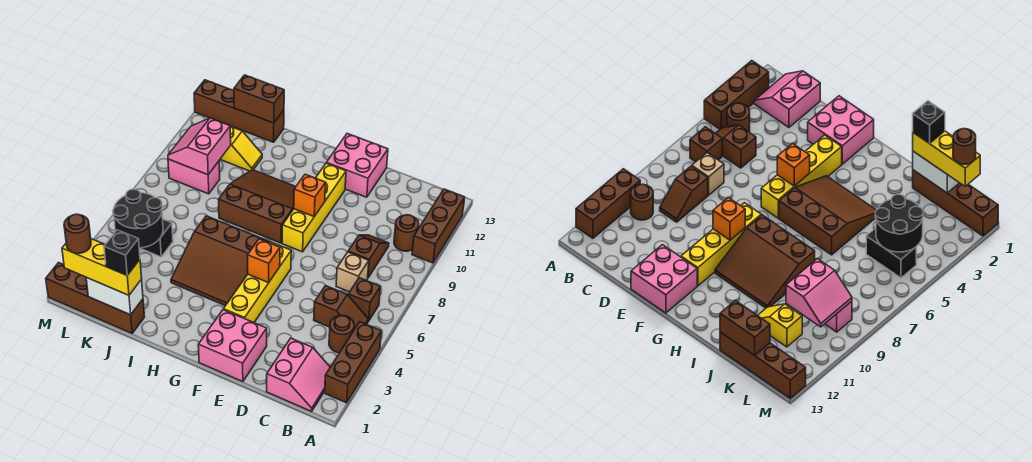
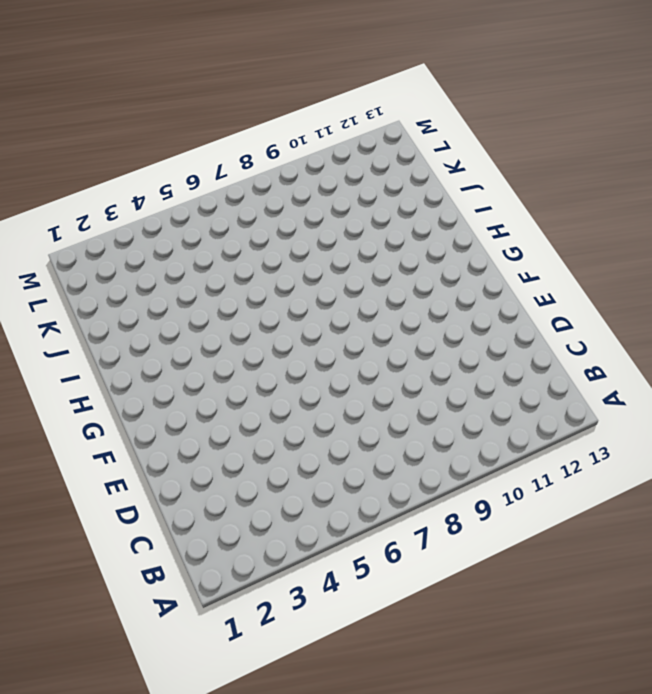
none -> brown 1x3 brick [325,322,381,403]
none -> brown 1x3 brick [412,189,465,263]
none -> pink 2x2 slope [267,338,330,411]

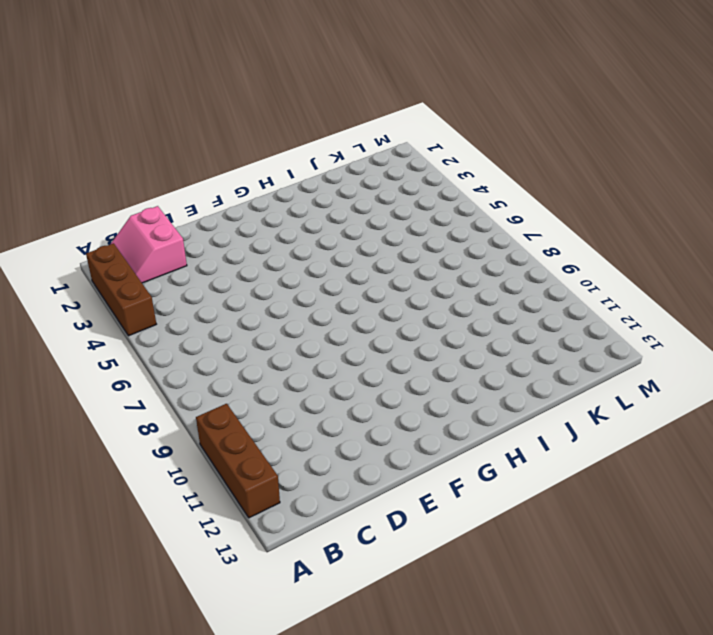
none -> brown 1x1 round brick [329,316,354,353]
none -> brown 1x2 slope [314,286,368,329]
none -> brown 1x1 brick [348,278,381,321]

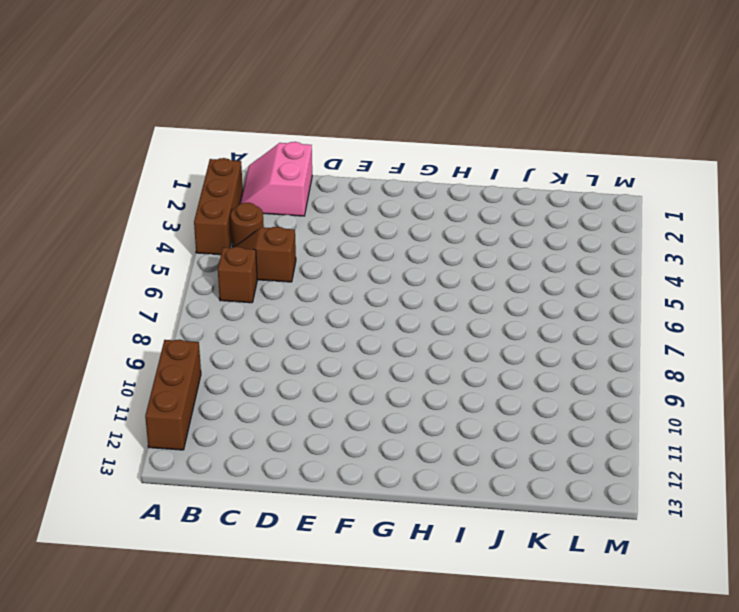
none -> brown 1x1 round brick [394,215,419,251]
none -> tan 1x1 brick [336,252,369,292]
none -> brown 1x2 slope [348,235,389,278]

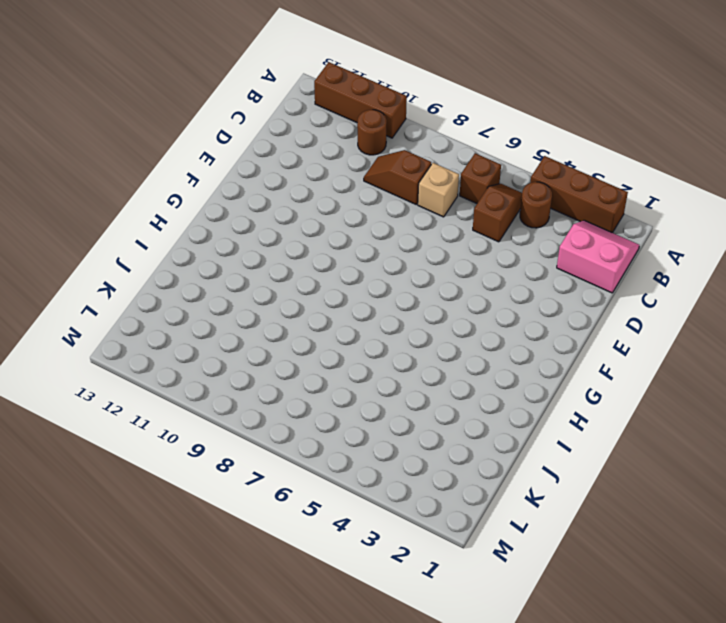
none -> pink 2x2 brick [198,310,267,382]
none -> pink 2x2 brick [327,134,388,197]
none -> yellow 1x4 brick [223,242,291,322]

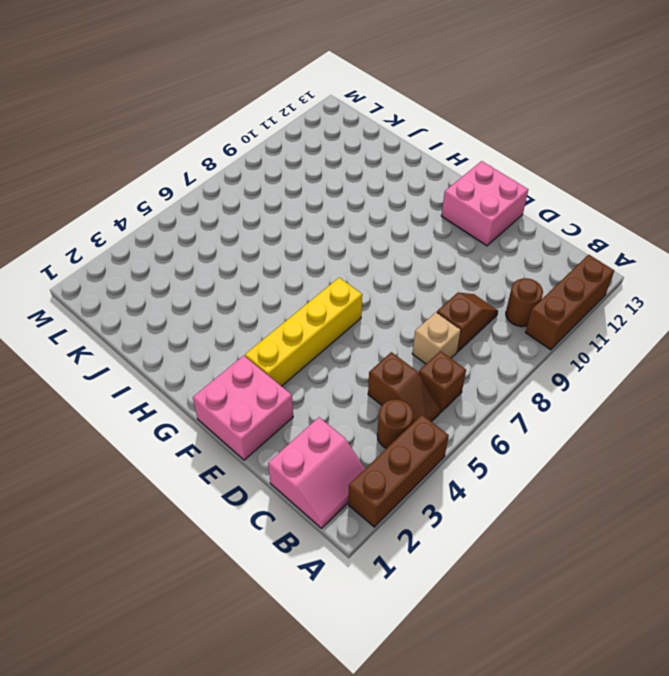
none -> yellow 1x4 brick [282,163,346,252]
none -> brown 3x3 slope [171,216,269,306]
none -> brown 3x3 slope [219,170,296,243]

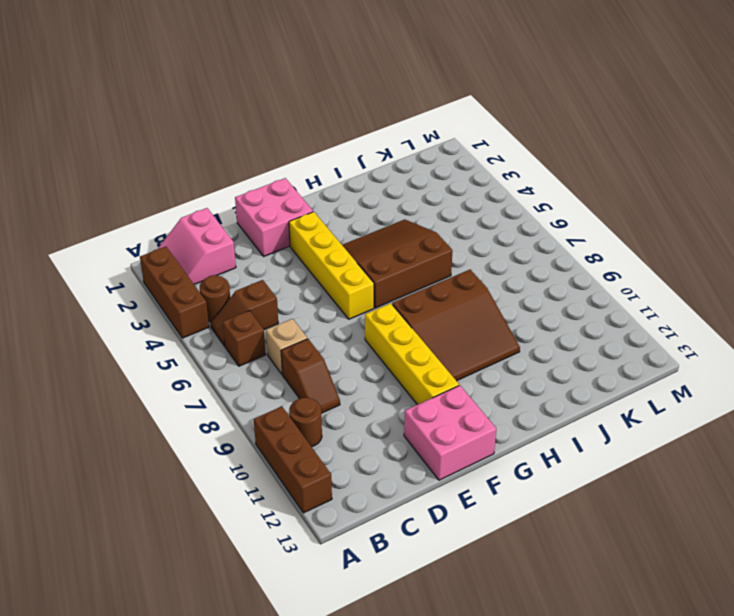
none -> brown 1x4 brick [46,263,144,333]
none -> yellow 1x2 slope [220,126,262,171]
none -> brown 1x4 brick [194,80,284,142]

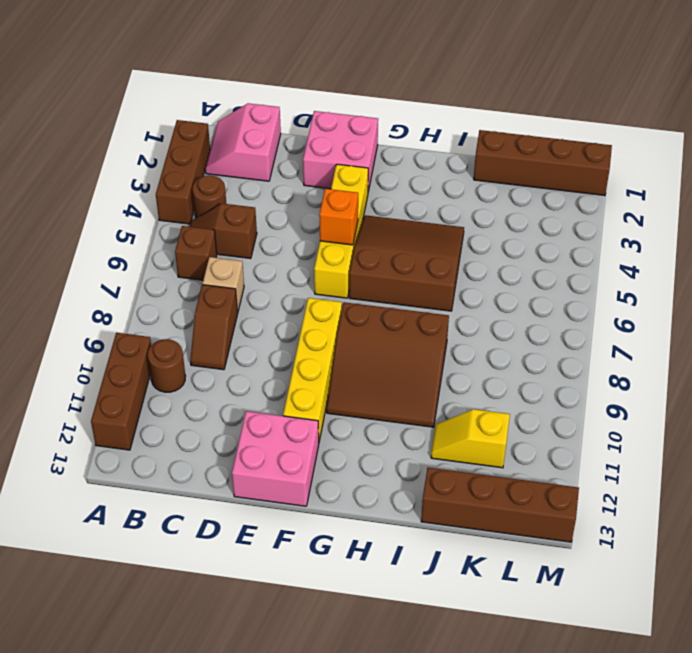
none -> black 1x2 brick [141,219,173,257]
none -> pink 1x2 brick [168,159,220,194]
none -> orange 1x1 brick [294,174,326,216]

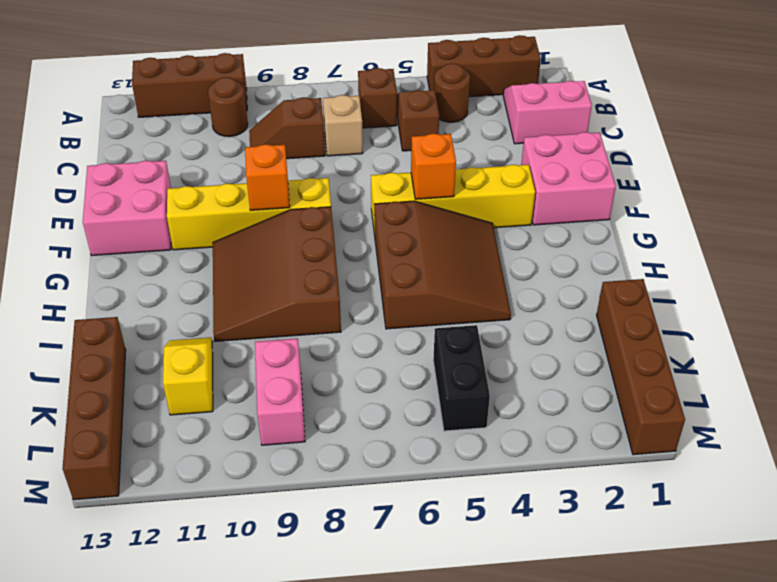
none -> white 1x2 brick [86,277,143,315]
none -> brown 1x2 brick [234,75,284,123]
none -> black 2x2 round brick [113,189,163,248]

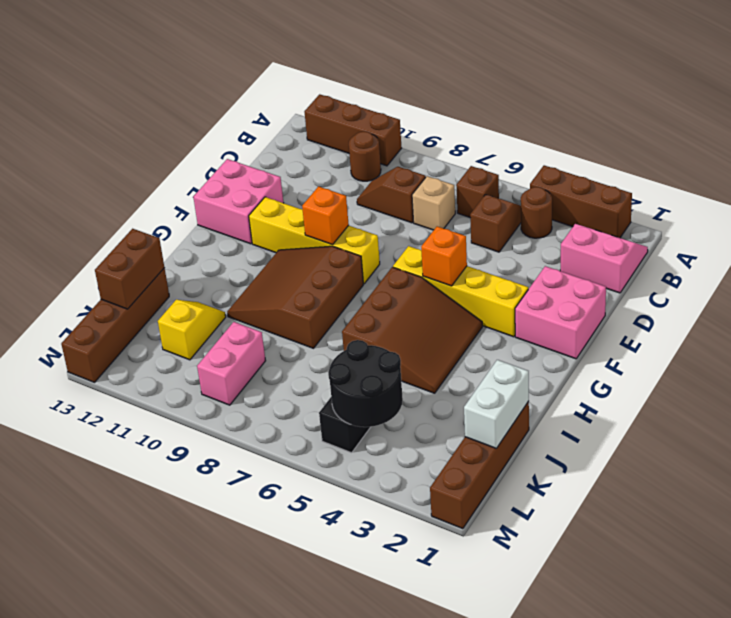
none -> pink 2x2 slope [168,118,231,175]
none -> yellow 1x3 brick [62,239,142,295]
none -> black 1x1 brick [104,230,140,275]

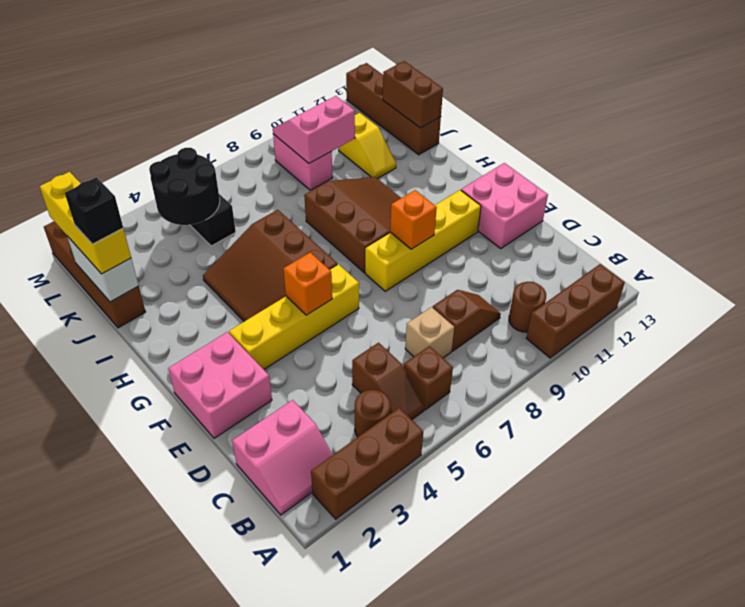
none -> brown 1x1 round brick [64,214,91,253]

